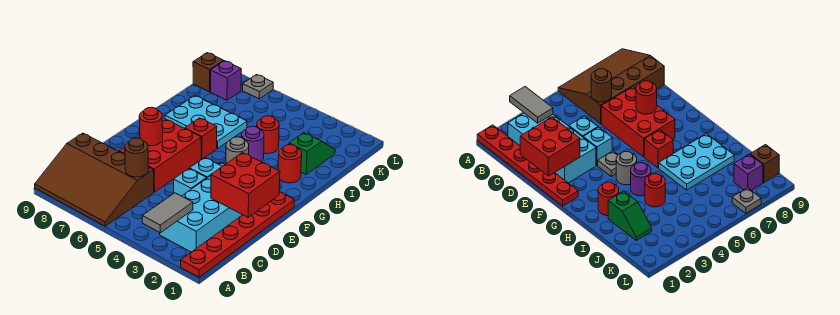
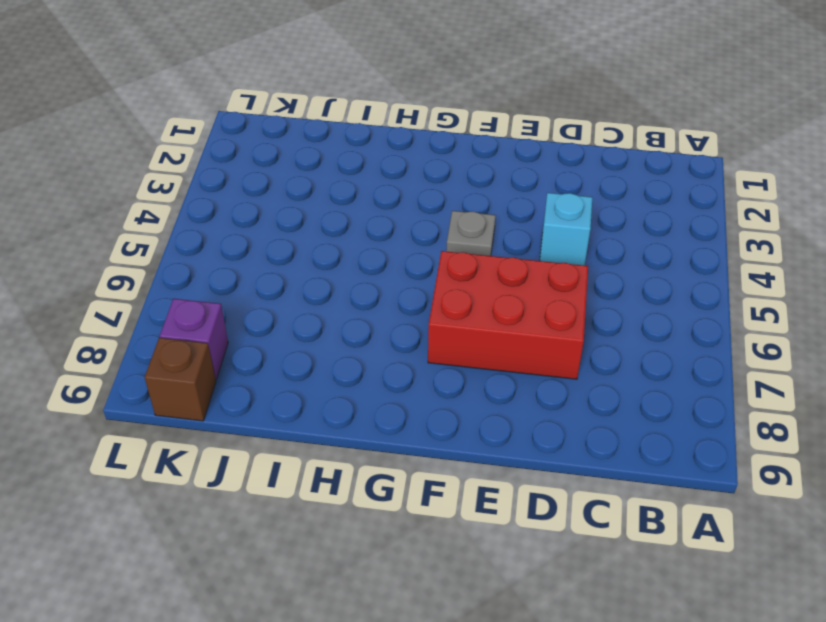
none -> red 1x6 plate [181,192,294,277]
none -> brown 3x4 slope [35,133,154,226]
none -> cyan 2x4 brick [160,176,242,252]

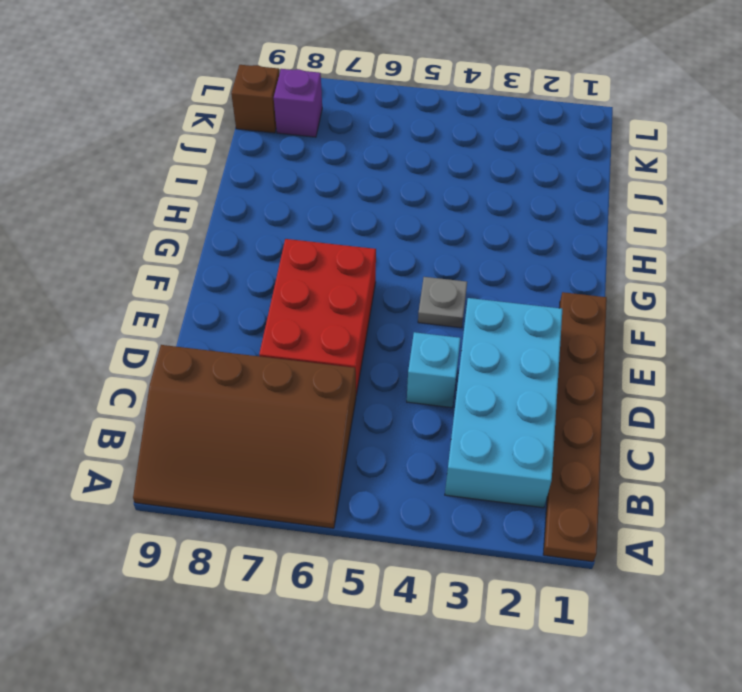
brown 1x6 plate [543,292,607,562] -> red 1x6 plate [181,192,294,277]
none -> cyan 1x1 brick [190,158,222,178]
none -> grey 1x1 round brick [226,137,249,164]
none -> red 1x1 brick [185,118,217,159]

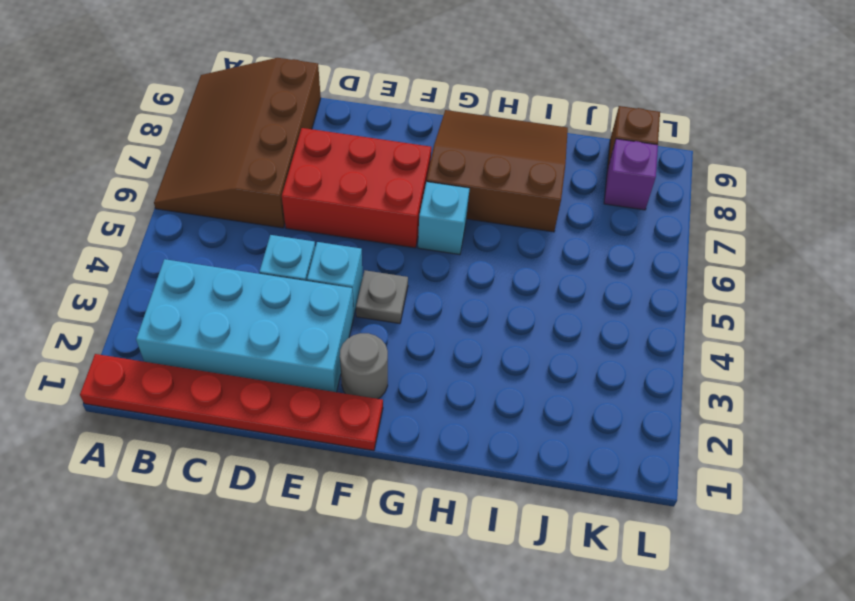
grey 1x1 round brick [340,333,388,399] -> grey 1x1 round brick moved to [226,137,249,164]
cyan 1x1 brick [418,182,470,255] -> red 1x1 brick [185,118,217,159]
brown 3x3 slope [427,110,568,232] -> cyan 2x3 plate [165,96,247,149]
none -> red 1x1 round brick [278,145,302,183]
none -> purple 1x1 round brick [241,126,264,162]
none -> green 1x2 slope [289,133,335,174]

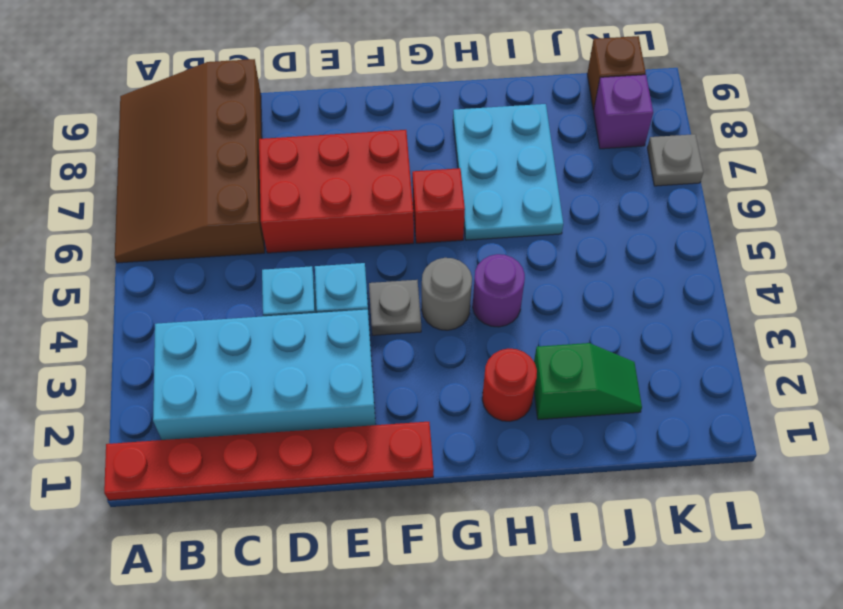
none -> red 1x1 round brick [257,116,279,154]
none -> grey 1x2 tile [142,193,193,233]
none -> brown 1x1 round brick [125,138,149,177]

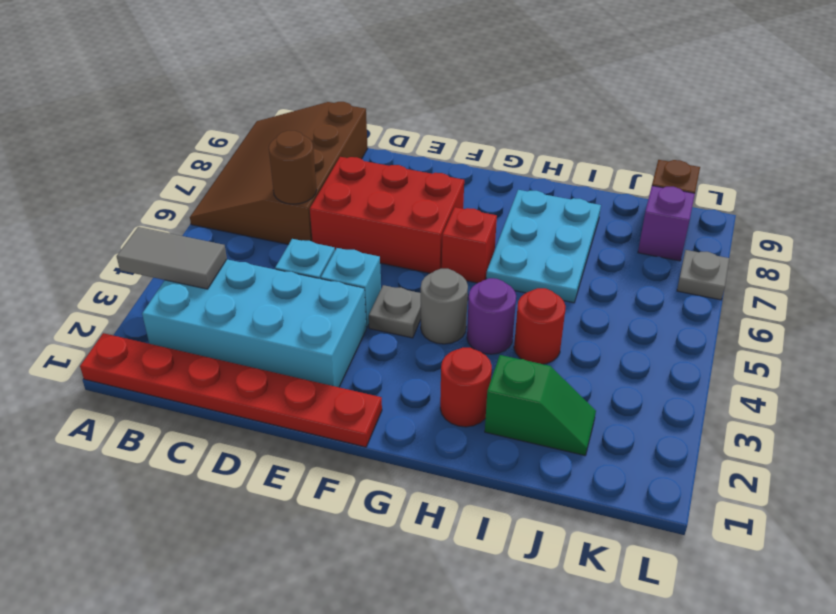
none -> red 2x2 brick [211,153,280,217]
none -> red 1x1 round brick [139,107,163,146]

